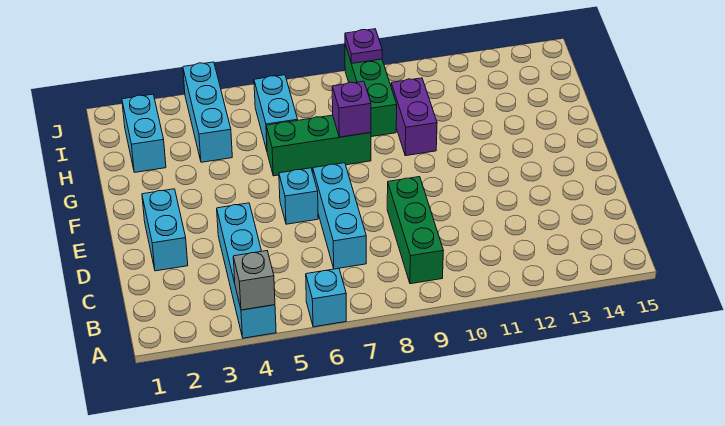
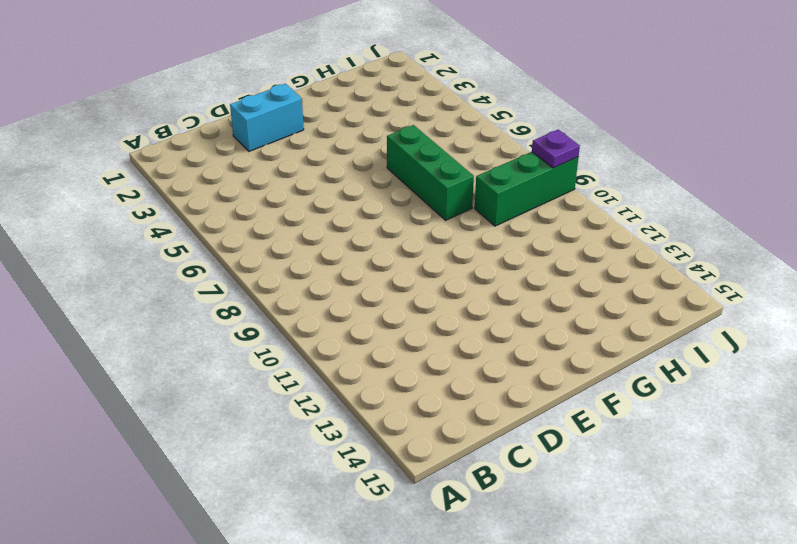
none -> cyan 1x4 brick [217,203,276,338]
none -> cyan 1x1 brick [306,268,346,327]
none -> green 1x3 brick [387,177,443,284]

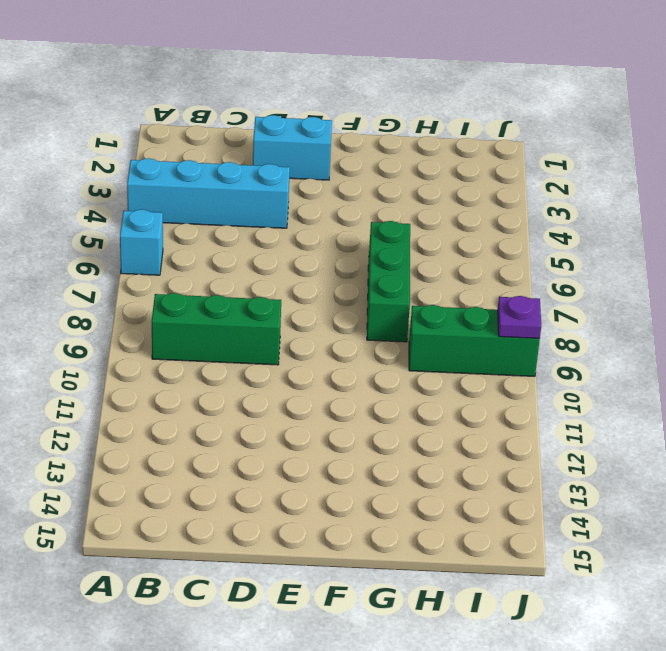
none -> cyan 1x3 brick [313,163,366,269]
none -> cyan 1x1 brick [279,168,318,224]
none -> purple 1x2 brick [391,78,437,156]

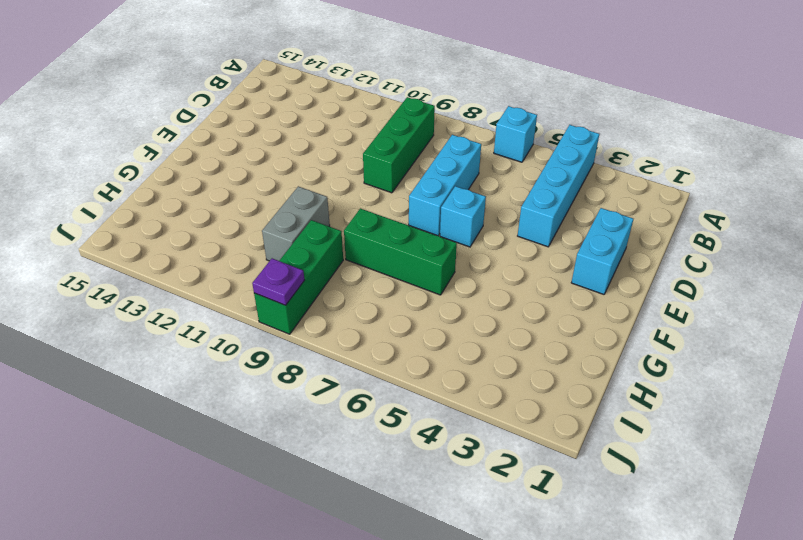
grey 1x2 brick [262,186,330,261] -> purple 1x2 brick [391,78,437,156]
none -> cyan 1x2 brick [122,94,166,172]
none -> cyan 1x3 brick [183,62,232,162]
none -> cyan 1x2 brick [254,75,298,150]

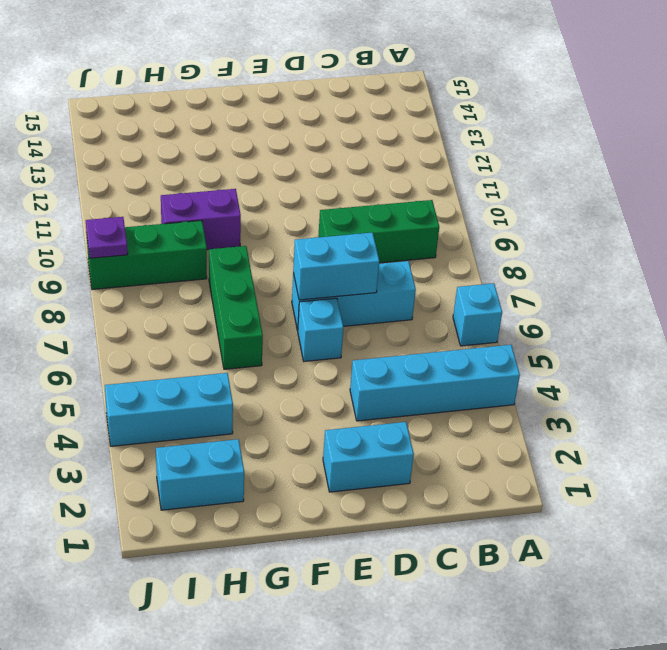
cyan 1x2 brick [293,233,379,300] -> cyan 1x2 brick moved to [254,75,298,150]
none -> grey 1x1 brick [233,251,275,310]
none -> purple 1x1 brick [332,81,371,137]

